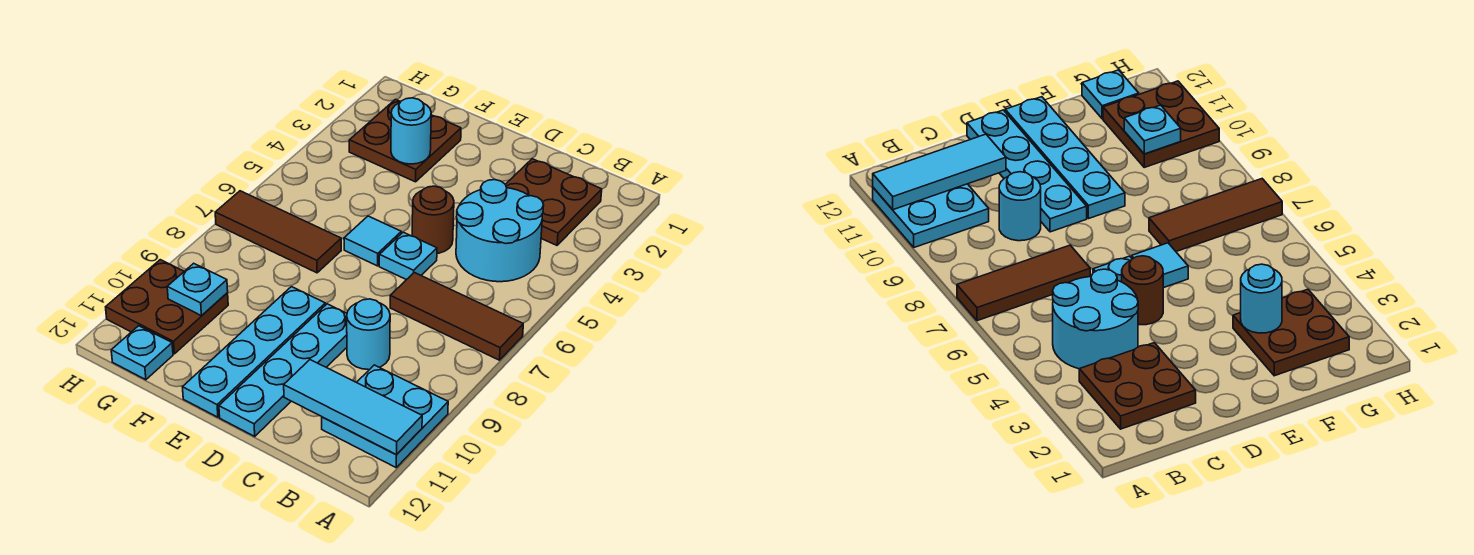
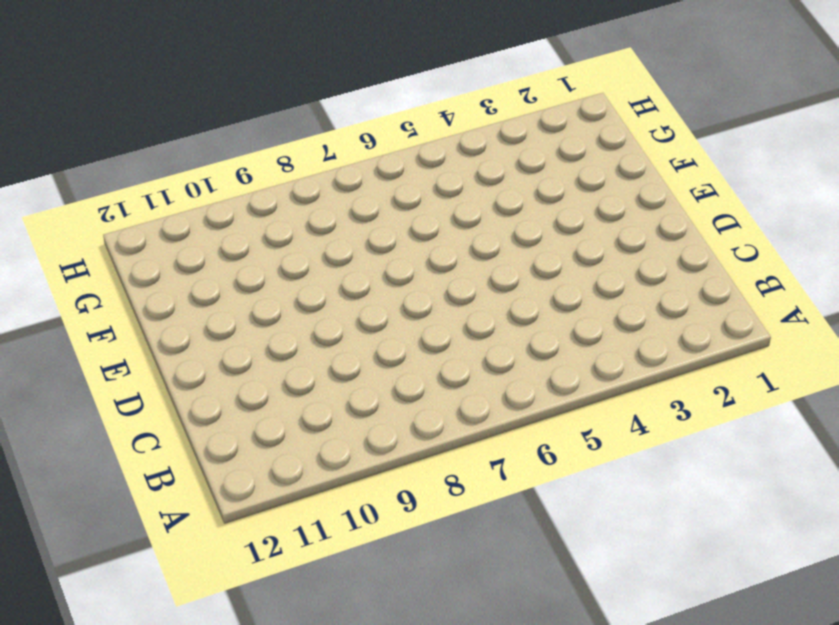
none -> brown 1x3 tile [390,273,523,360]
none -> cyan 2x2 plate [322,365,448,467]
none -> brown 2x2 plate [505,159,602,245]

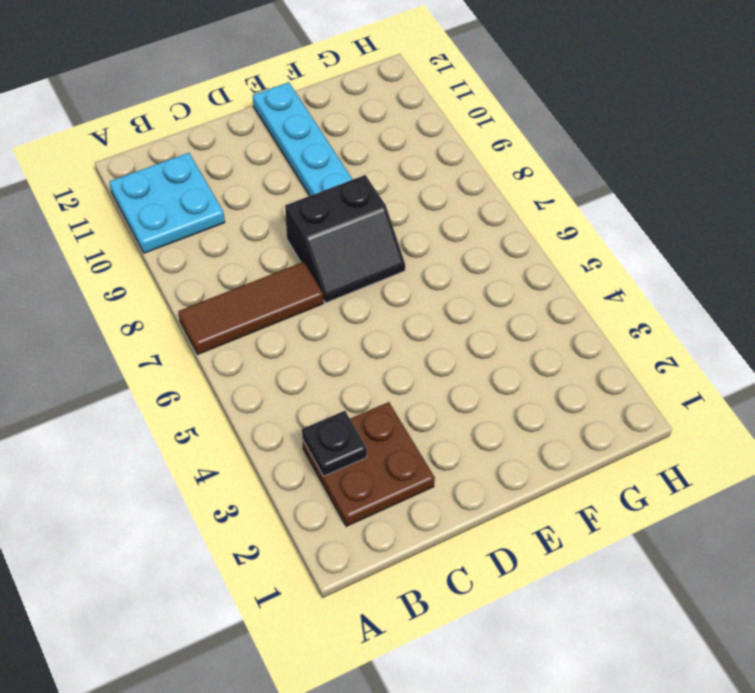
black 1x1 plate [302,411,367,476] -> none
black 2x2 slope [285,175,405,303] -> none
none -> cyan 2x2 round brick [456,180,544,282]
none -> cyan 1x1 round brick [347,299,390,370]
none -> brown 1x1 round brick [412,186,454,253]

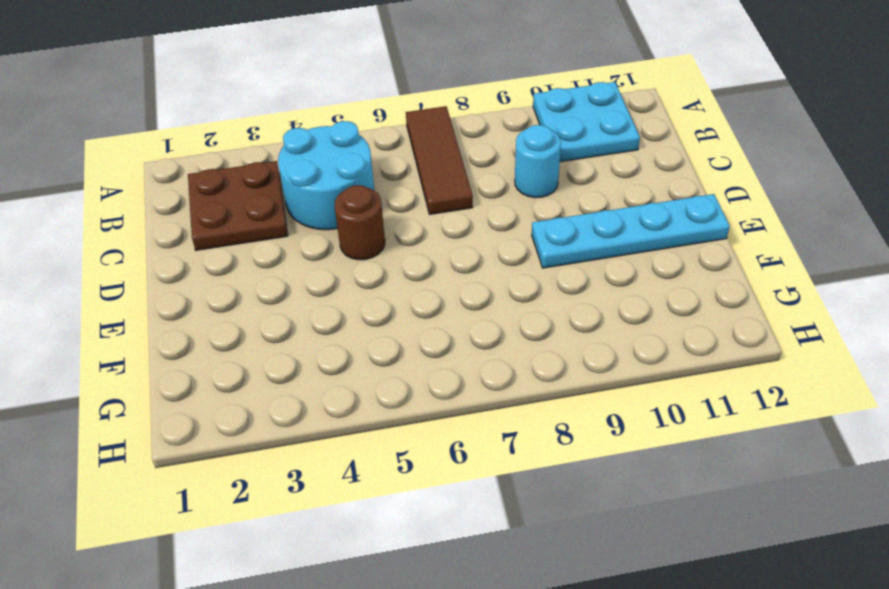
none -> cyan 1x1 plate [379,232,437,280]
none -> cyan 1x4 plate [219,304,347,436]
none -> cyan 1x1 tile [344,216,401,266]

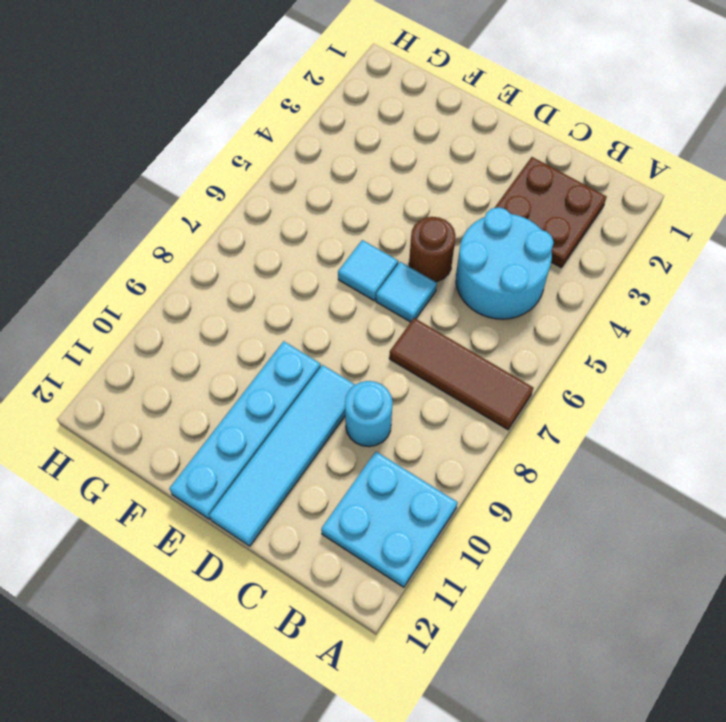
cyan 1x1 tile [376,262,437,322] -> cyan 1x1 plate [379,232,437,280]
cyan 1x4 tile [210,365,355,546] -> cyan 1x4 plate [219,304,347,436]
none -> brown 2x2 plate [349,99,461,182]
none -> brown 1x3 tile [215,191,341,273]
none -> brown 2x2 plate [106,260,228,354]

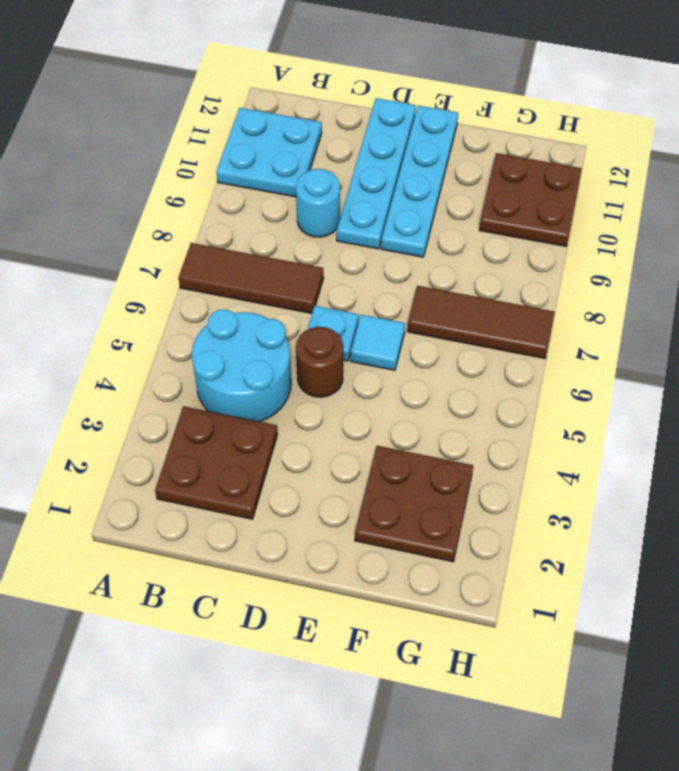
none -> cyan 1x1 plate [111,326,173,380]
none -> cyan 1x3 tile [284,360,422,455]
none -> cyan 1x1 round brick [391,98,431,164]

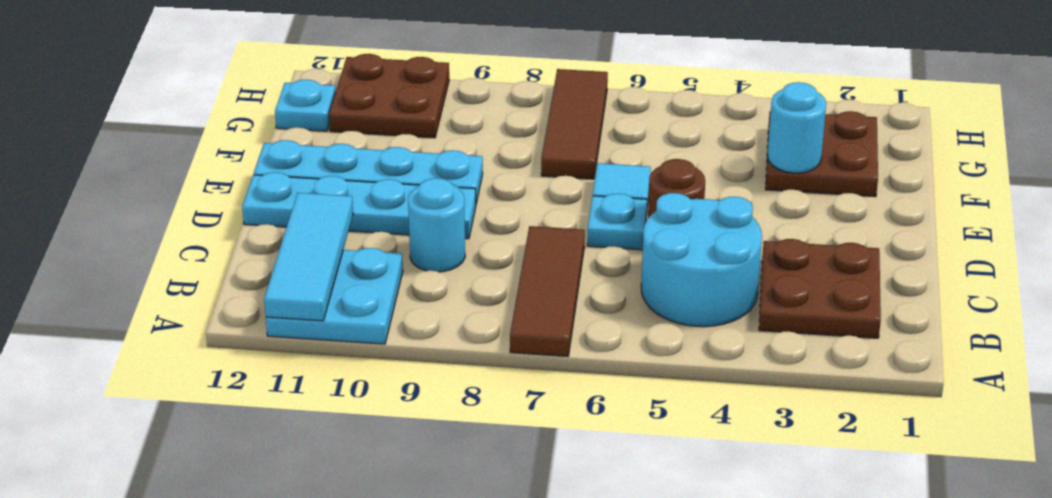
none -> cyan 1x1 plate [167,263,228,316]

